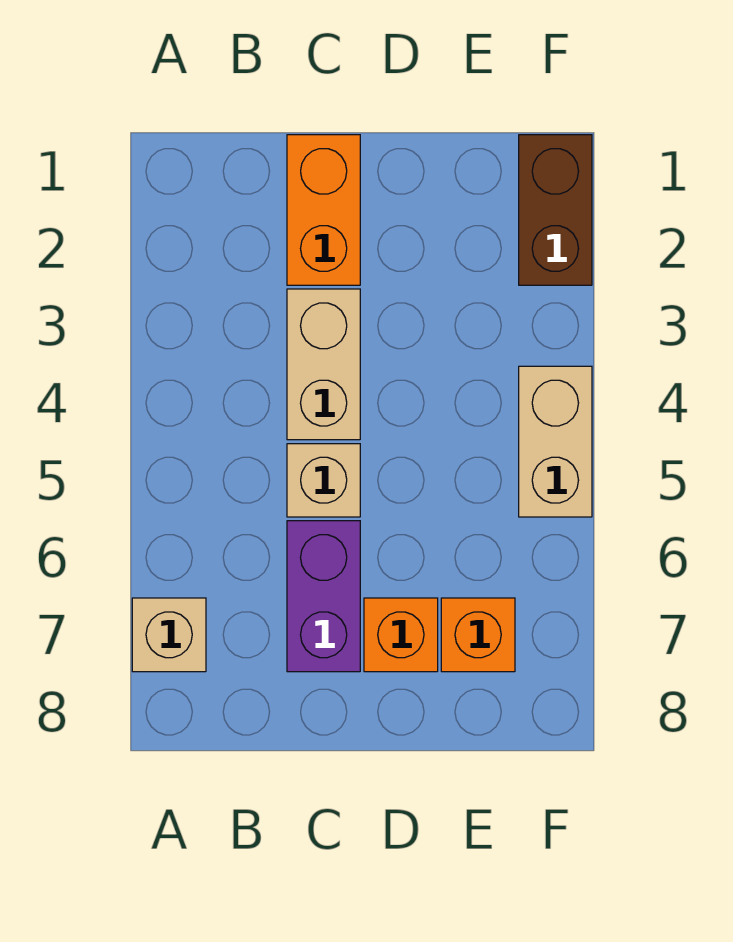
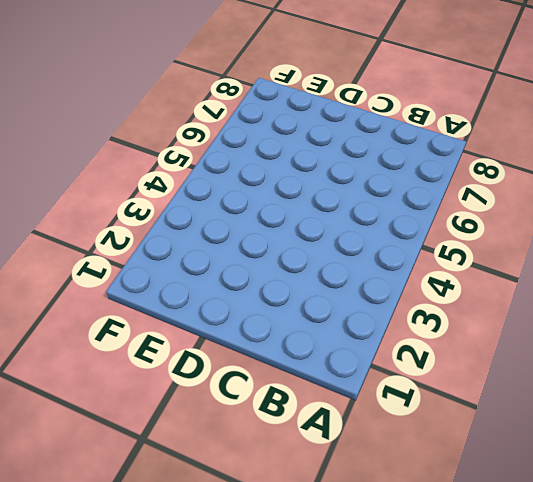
none -> tan 1x1 brick [132,598,206,672]
none -> orange 1x2 brick [287,135,360,285]

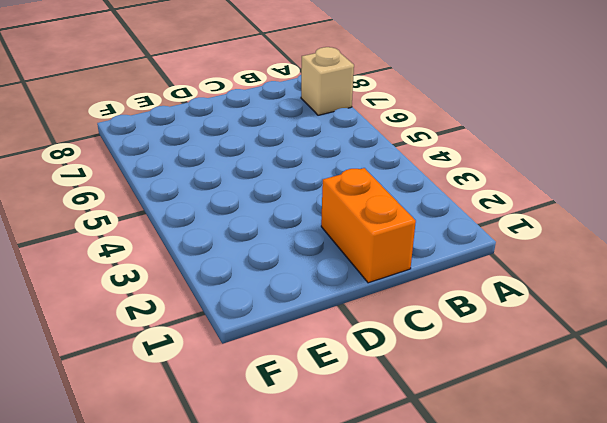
none -> tan 1x2 brick [287,289,360,440]
none -> tan 1x1 brick [287,444,360,517]

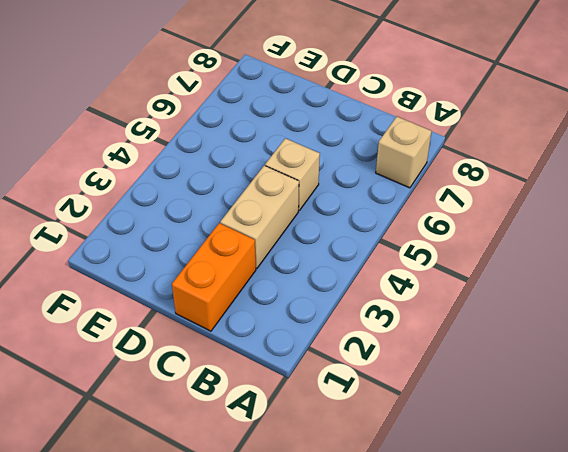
none -> purple 1x2 brick [287,521,360,672]
none -> orange 1x1 brick [364,598,438,672]

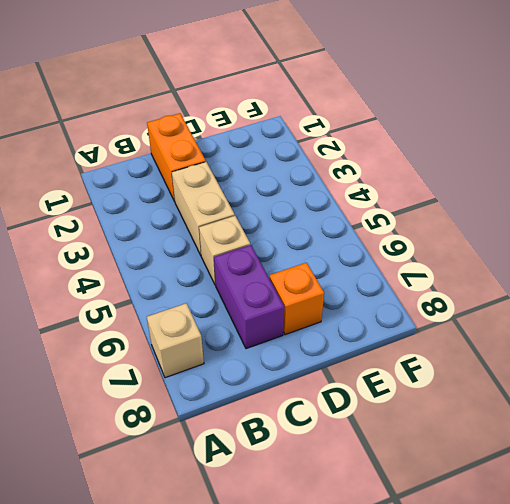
none -> orange 1x1 brick [441,598,515,672]
none -> brown 1x2 brick [519,135,592,285]

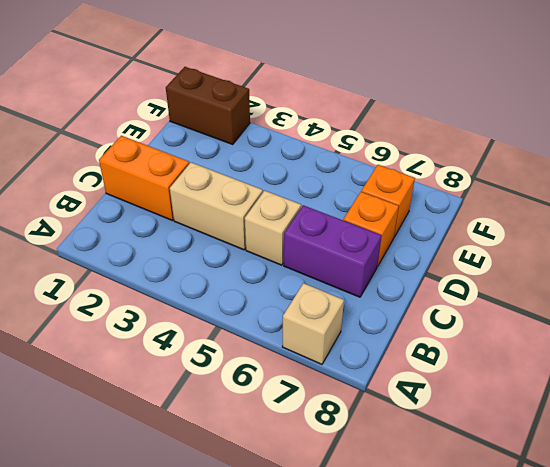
none -> tan 1x2 brick [519,366,592,517]

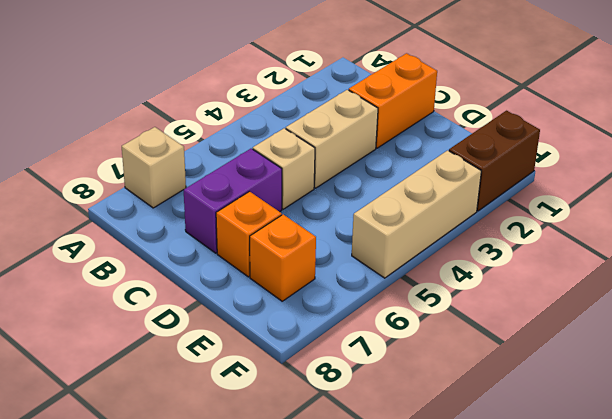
tan 1x3 brick [352,150,481,278] -> tan 1x2 brick [519,366,592,517]

